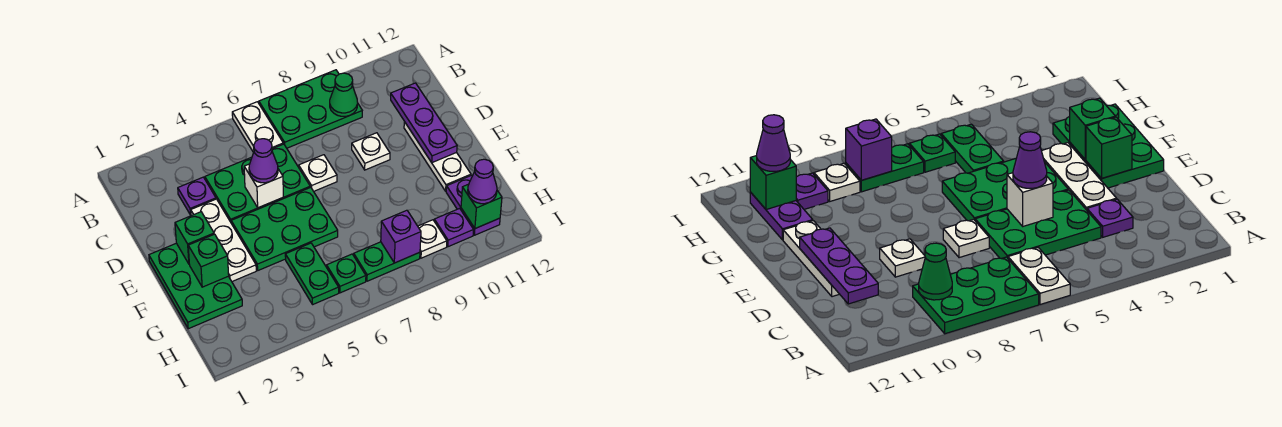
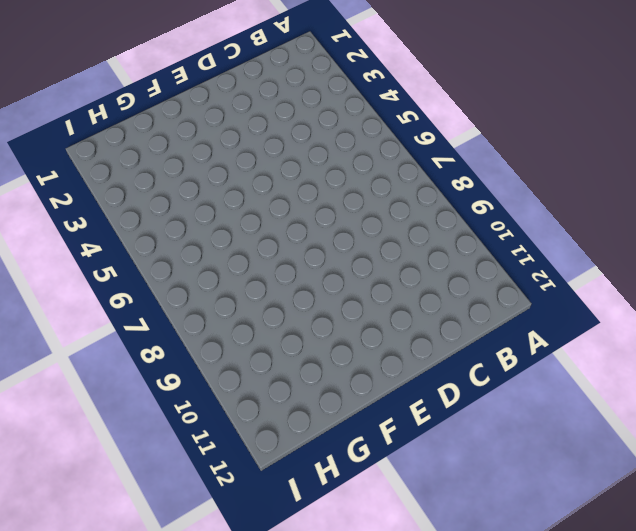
none -> white 1x2 plate [232,102,283,152]
none -> green 2x3 plate [259,70,362,148]
none -> purple 1x1 plate [178,177,216,215]

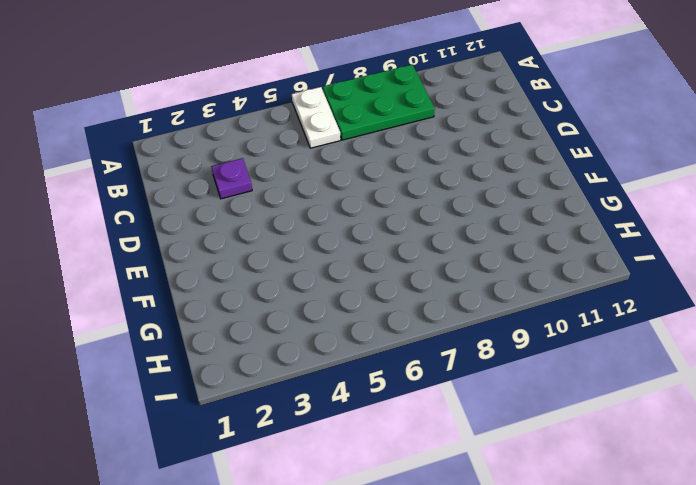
none -> green 2x3 plate [205,144,310,222]
none -> white 1x3 plate [191,199,256,281]
none -> white 1x1 plate [299,155,337,191]

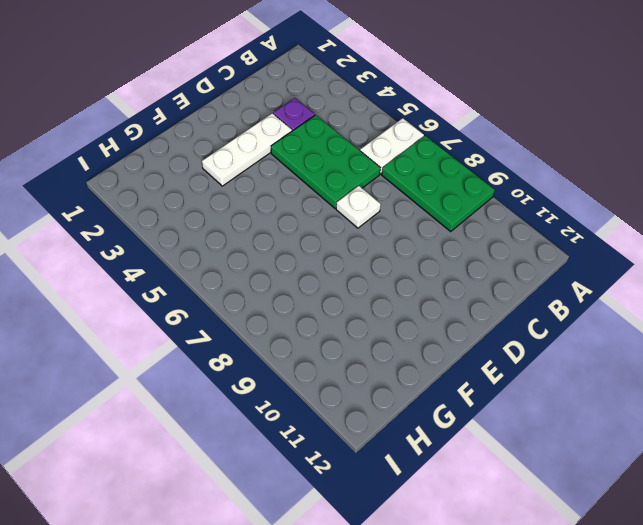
none -> white 1x1 plate [352,133,390,170]
none -> white 1x3 plate [404,122,471,191]
none -> green 2x3 plate [149,243,242,329]

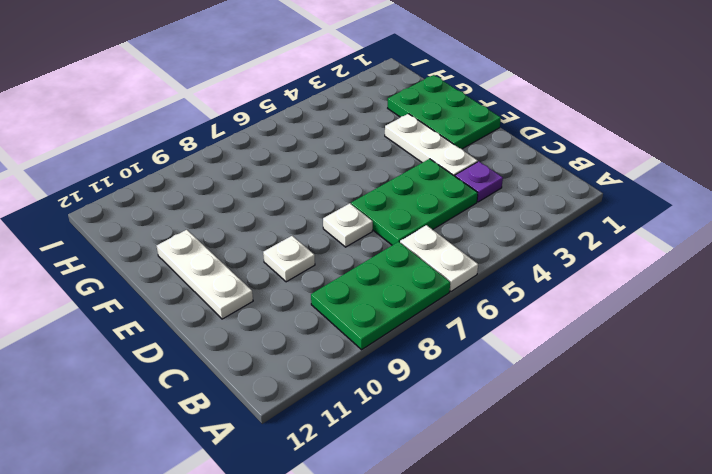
none -> green 2x3 plate [231,187,338,270]
none -> green 1x2 plate [285,243,339,305]
none -> purple 1x2 plate [446,175,500,235]

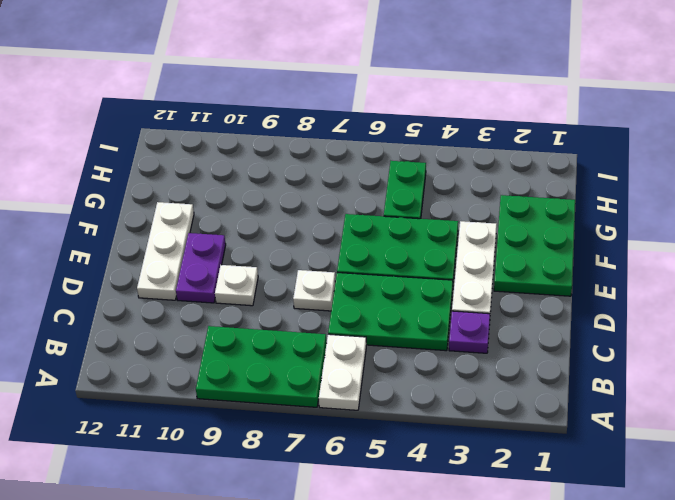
purple 1x2 plate [176,233,226,303] -> purple 1x2 plate moved to [446,175,500,235]
none -> green 1x1 plate [327,254,366,293]
none -> green 1x2 plate [354,242,420,281]
none -> white 1x1 plate [418,220,447,258]

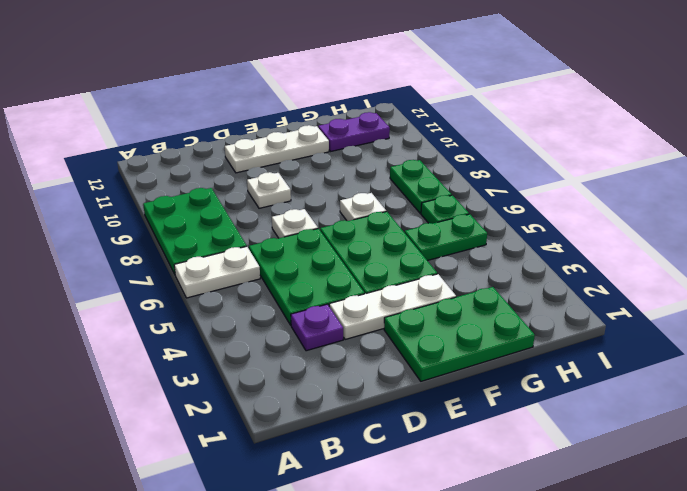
white 1x1 plate [340,193,386,221] -> white 1x1 plate moved to [418,220,447,258]
none -> purple 1x1 plate [434,208,474,247]
none -> green 1x1 cone [330,73,358,116]
none -> purple 1x3 plate [391,83,457,163]

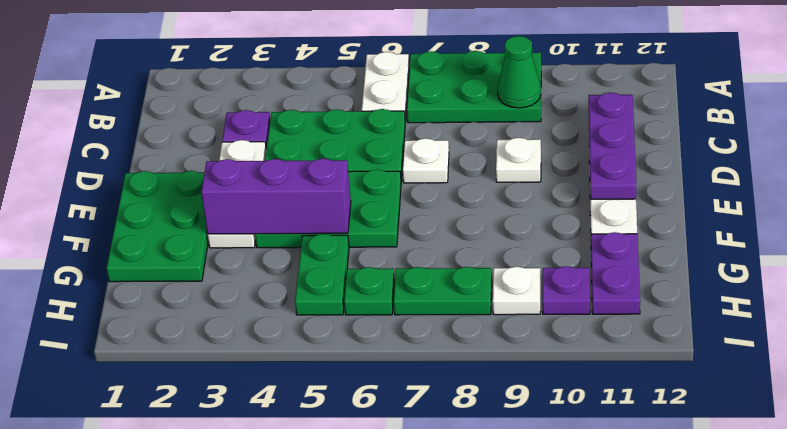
purple 1x3 brick [201,159,351,234] -> none
none -> white 1x1 brick [244,164,283,208]
none -> green 1x1 brick [175,212,214,264]
none -> green 1x1 brick [188,234,229,287]

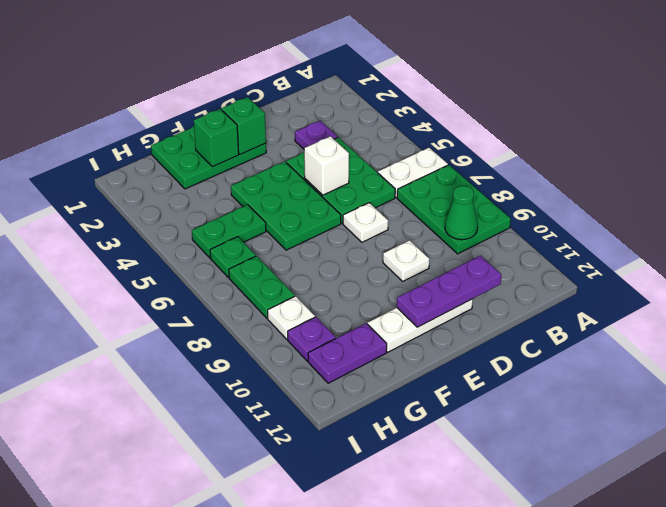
none -> white 1x3 plate [191,199,256,281]
none -> purple 1x1 brick [381,210,421,263]
none -> green 1x1 brick [461,184,502,228]

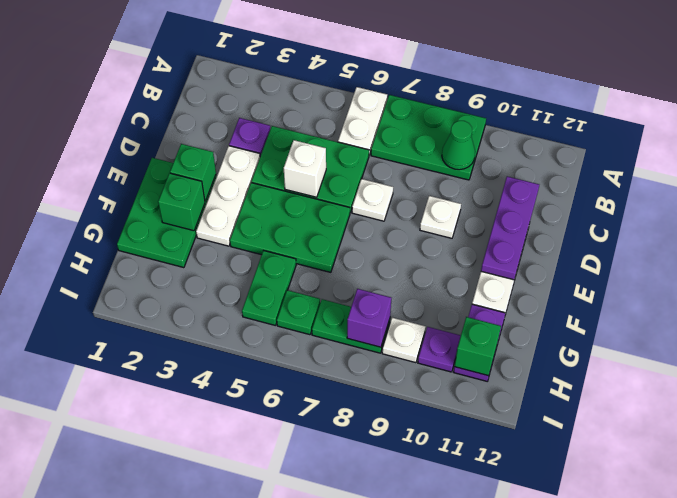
none -> purple 1x1 cone [249,139,278,183]
none -> purple 1x1 cone [468,159,497,204]

